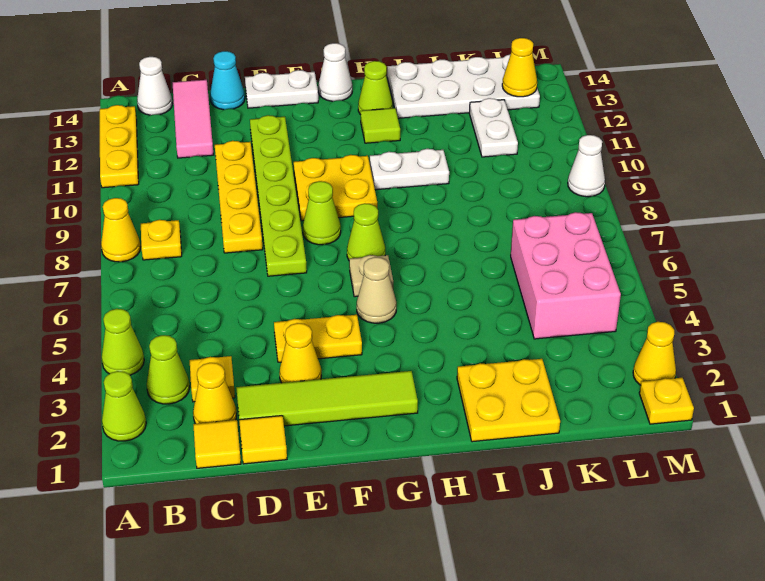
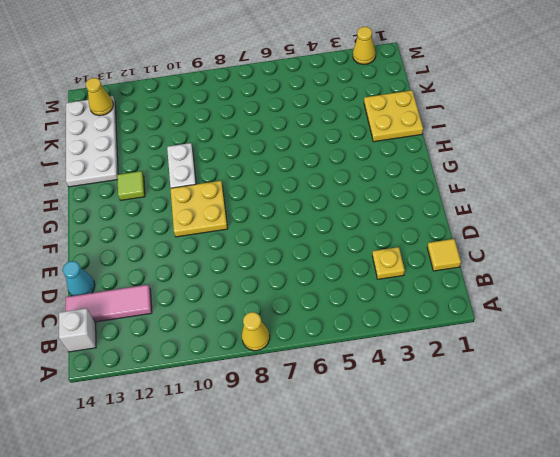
white 1x1 brick [59,308,96,352] -> white 1x1 cone [137,57,172,115]
none -> lime 1x1 cone [102,371,146,441]
none -> lime 1x1 cone [102,309,144,375]
none -> yellow 1x3 plate [100,105,139,188]
none -> lime 1x1 cone [147,335,190,404]

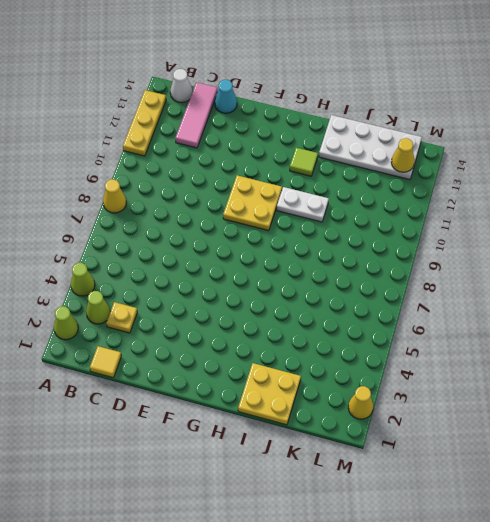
none -> yellow 1x1 plate [141,220,182,260]
none -> yellow 1x1 cone [193,363,237,424]
none -> yellow 1x1 tile [239,416,287,464]
none -> lime 1x4 tile [236,371,418,426]

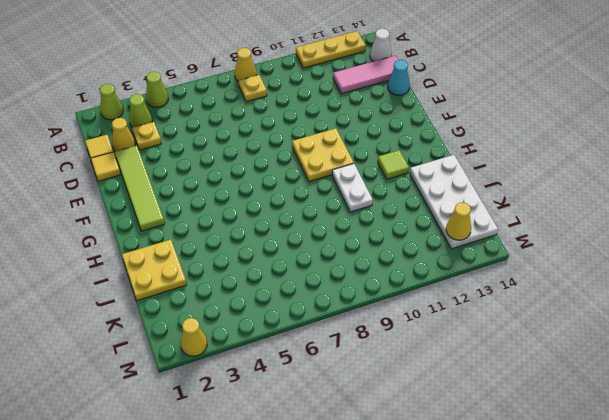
none -> yellow 1x4 plate [215,141,263,253]
none -> yellow 1x1 cone [279,323,321,383]
none -> yellow 1x2 plate [274,315,362,362]
none -> lime 1x6 plate [250,115,307,276]

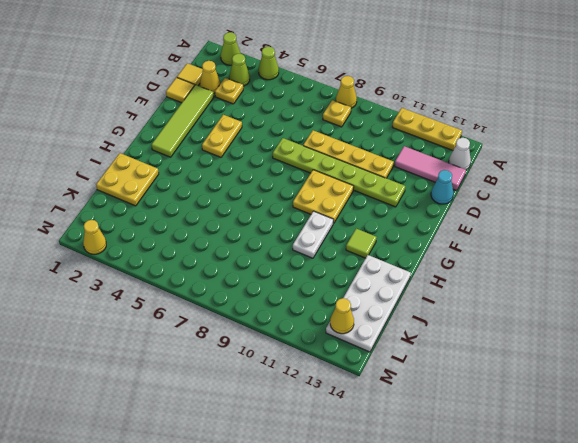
none -> yellow 1x1 cone [279,323,321,383]
none -> white 1x2 plate [245,70,318,108]
none -> lime 1x1 cone [303,181,341,245]
none -> tan 1x1 cone [357,257,396,323]

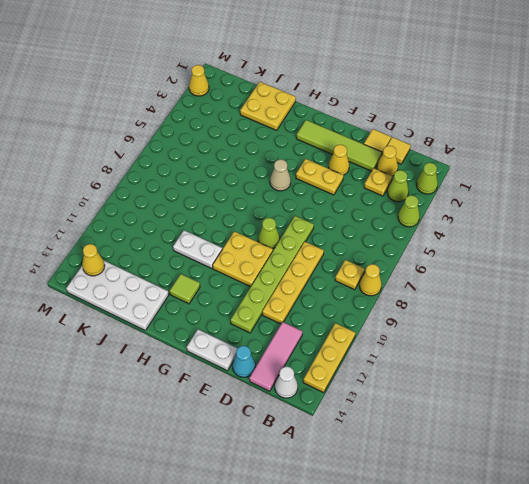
none -> tan 1x1 plate [349,255,393,297]
none -> lime 1x1 cone [347,203,385,260]
none -> white 1x1 cone [318,43,352,101]
none -> lime 1x1 cone [358,61,393,115]

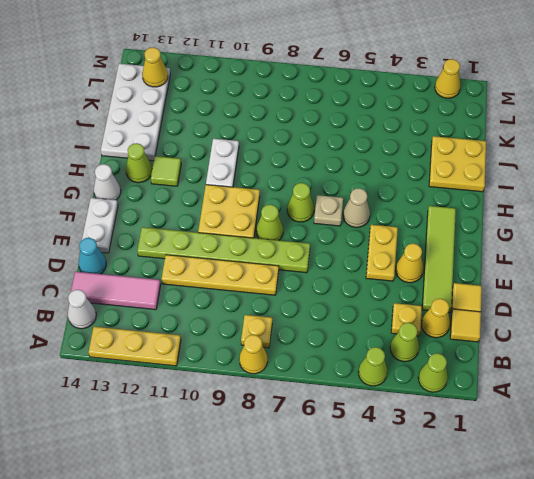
none -> pink 2x3 brick [511,212,621,339]
none -> white 1x2 plate [469,98,518,157]
none -> yellow 1x1 plate [639,378,694,424]
none -> white 1x1 cone [568,135,605,197]

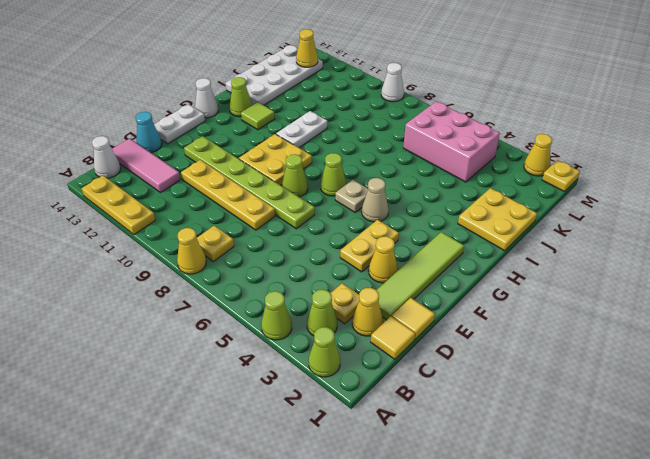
none -> white 1x2 plate [469,98,518,157]

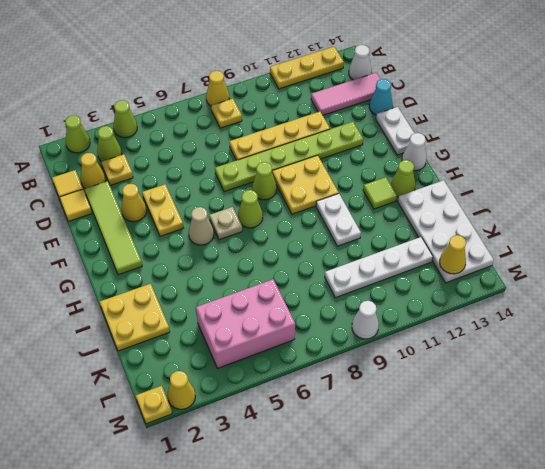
white 1x4 plate [325,237,433,298] -> white 1x2 plate [469,98,518,157]

